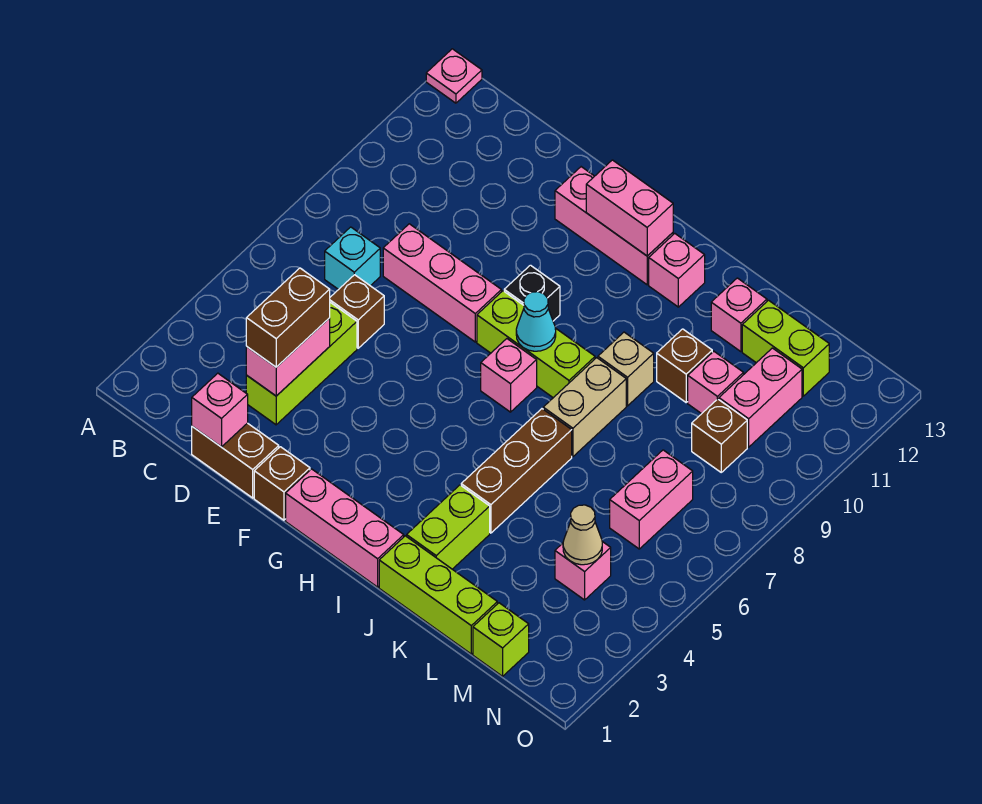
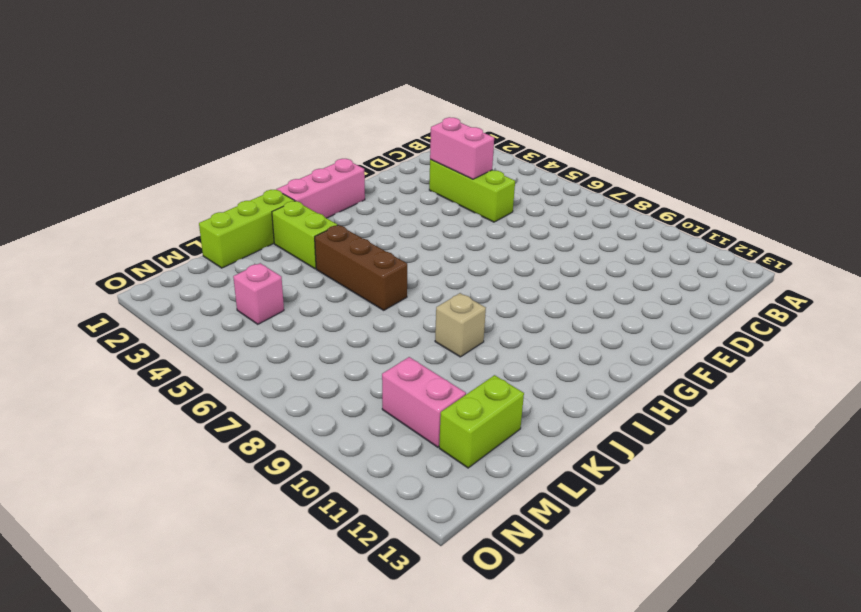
none -> pink 1x1 plate [426,49,482,103]
none -> cyan 1x1 brick [325,227,380,290]
none -> brown 1x2 brick [192,423,279,498]
none -> brown 1x1 brick [330,275,384,348]

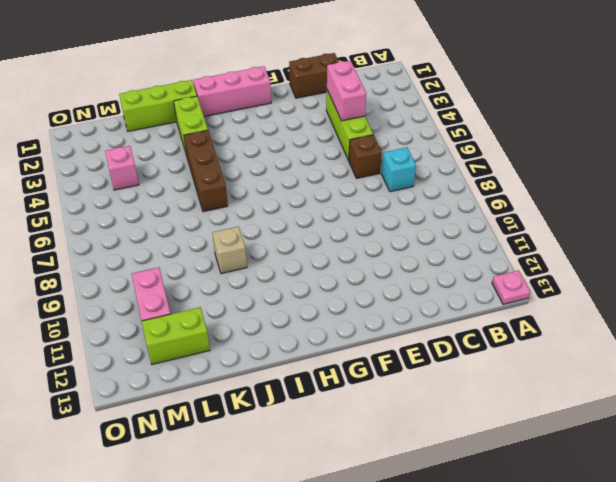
none -> pink 1x3 brick [383,224,501,342]
none -> brown 1x1 brick [254,447,310,520]
none -> pink 1x3 brick [555,167,673,285]
none -> lime 1x3 brick [477,291,595,398]

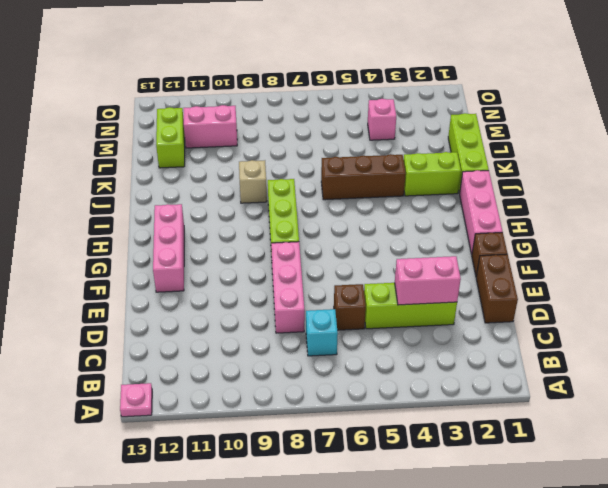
none -> black 1x1 brick [504,265,560,321]
none -> pink 1x1 brick [481,339,537,412]
none -> pink 1x1 brick [649,234,705,307]
none -> tan 1x2 brick [543,358,626,457]

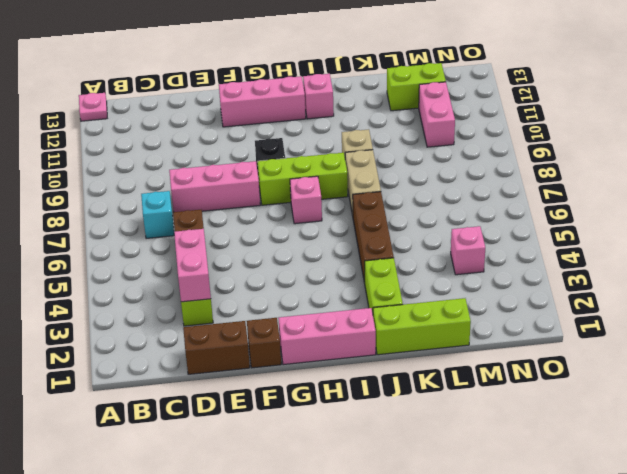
none -> brown 1x1 brick [657,329,712,402]
none -> pink 1x1 brick [711,278,767,352]
none -> pink 1x1 brick [688,351,744,414]
none -> lime 1x1 brick [473,603,529,676]

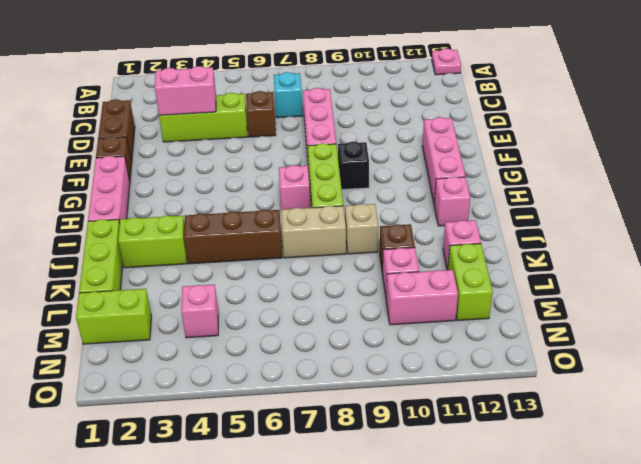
lime 1x2 brick [76,289,151,344] -> lime 1x1 brick [473,603,529,676]
none -> pink 1x2 brick [610,450,693,549]
none -> brown 1x1 brick [692,399,747,472]
none -> pink 1x1 brick [192,373,248,447]
none -> pink 1x2 brick [586,160,673,256]

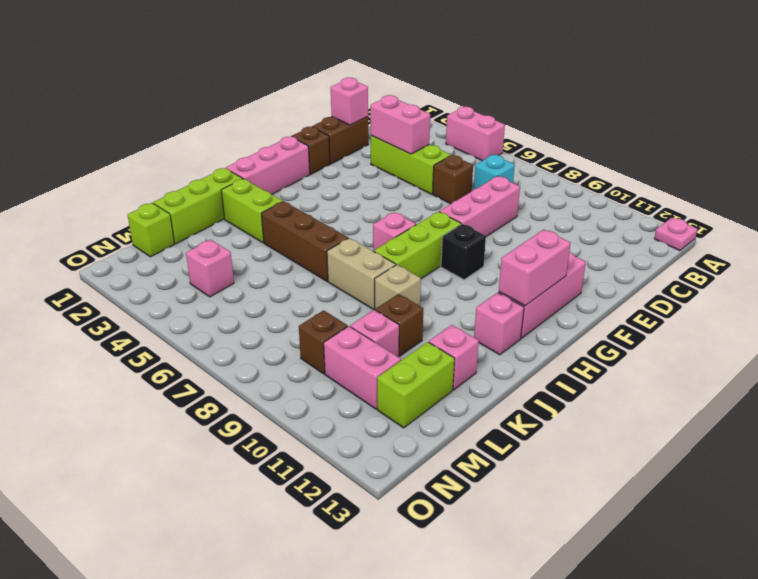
pink 1x2 brick [446,107,505,161] -> pink 1x2 brick moved to [610,450,693,549]
none -> cyan 1x1 cone [516,292,556,351]
none -> tan 1x1 cone [563,505,602,565]
none -> brown 1x2 brick [246,268,330,367]

